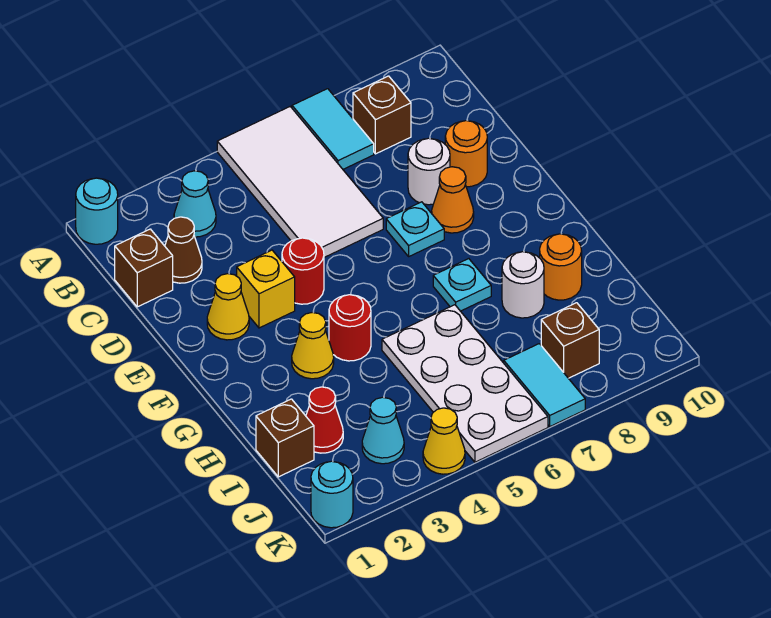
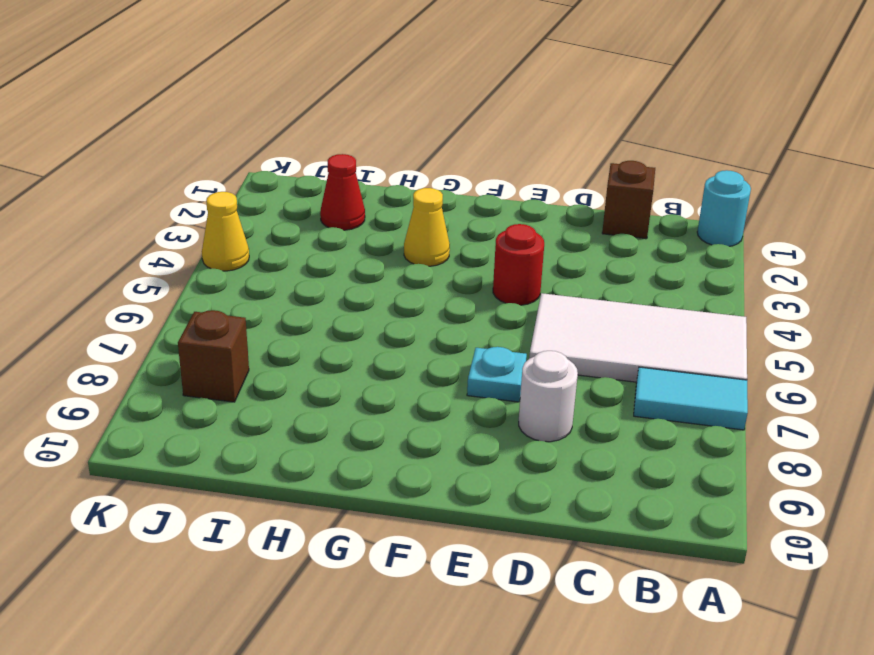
none -> cyan 1x1 cone [174,171,216,237]
none -> brown 1x1 brick [353,76,411,154]
none -> brown 1x1 cone [165,217,202,283]

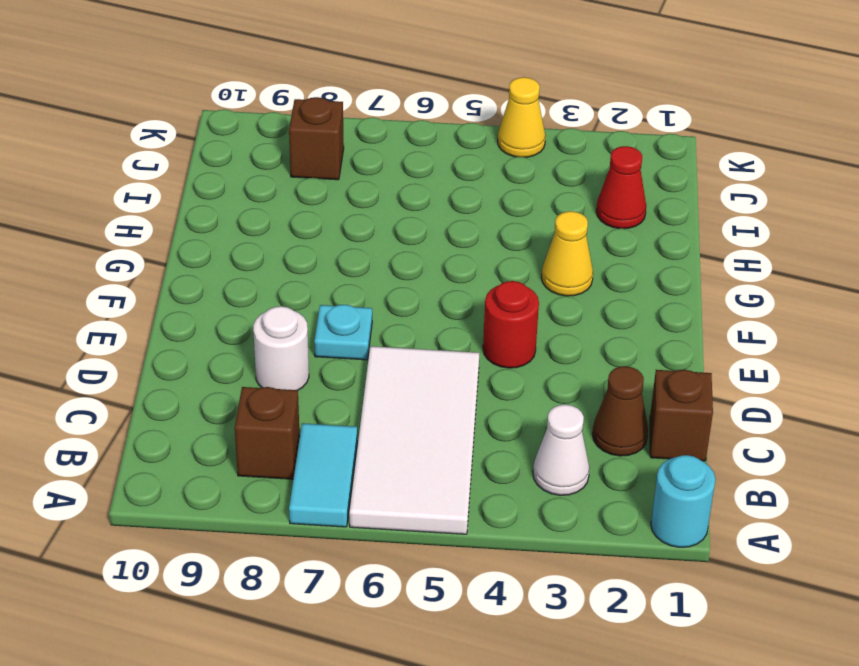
white 1x1 cone [533,405,590,495] -> cyan 1x1 cone [174,171,216,237]
none -> orange 1x1 round brick [445,121,487,187]
none -> yellow 1x1 cone [207,274,249,340]
none -> yellow 1x1 brick [237,250,295,328]

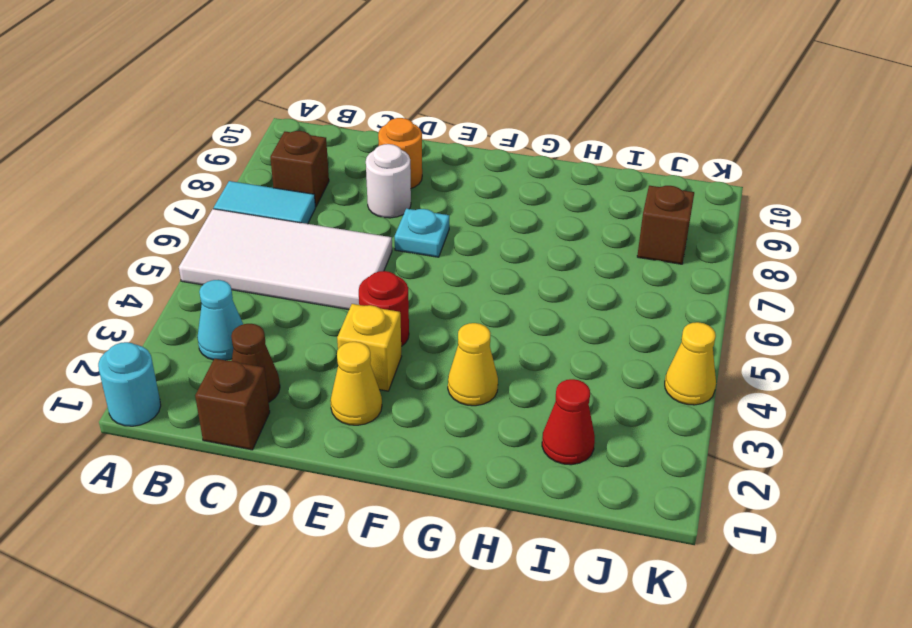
none -> orange 1x1 cone [432,167,474,233]
none -> red 1x1 round brick [329,295,371,361]
none -> cyan 1x1 plate [433,259,491,311]

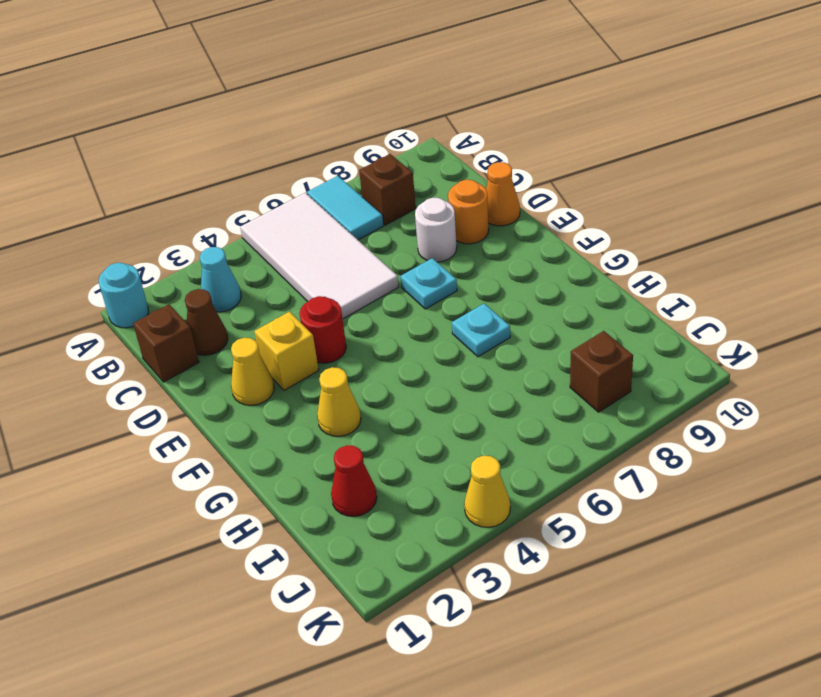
orange 1x1 cone [486,162,520,226] -> orange 1x1 cone moved to [432,167,474,233]
none -> red 1x1 round brick [329,295,371,361]
none -> white 2x4 plate [382,305,548,462]
none -> white 1x1 round brick [502,252,544,318]

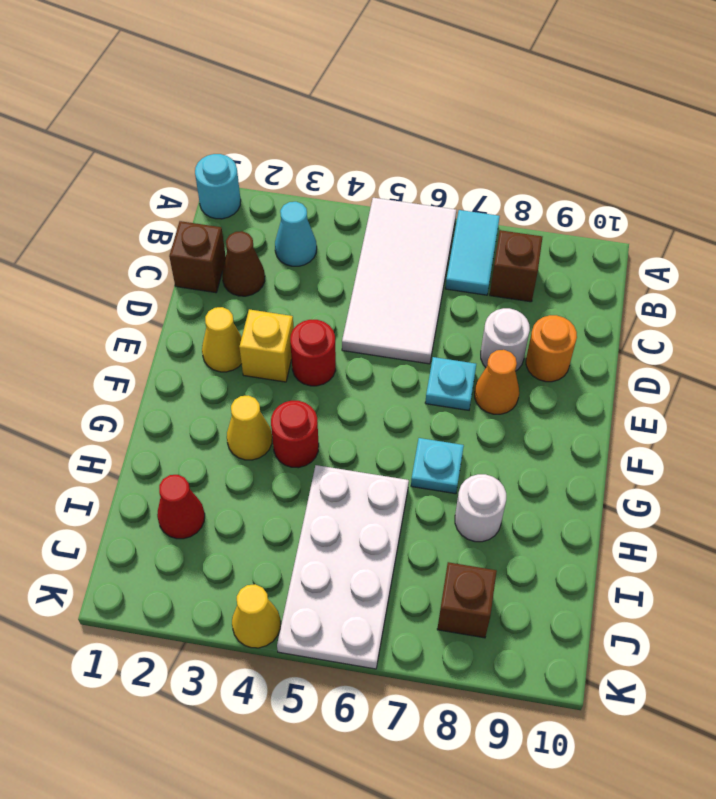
none -> orange 1x1 round brick [540,234,582,300]
none -> brown 1x1 brick [256,399,314,477]
none -> cyan 1x1 cone [362,397,404,464]

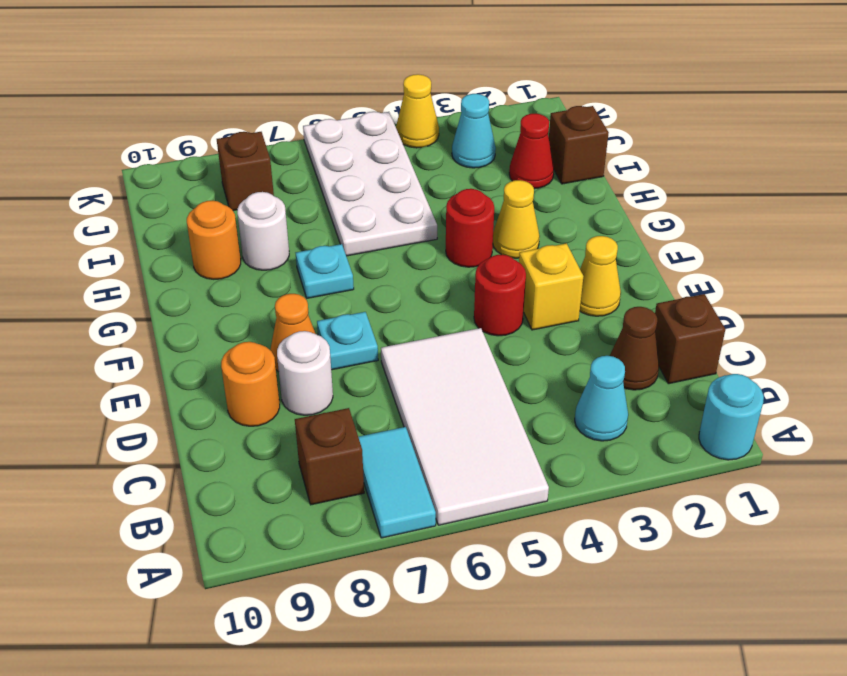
none -> cyan 1x2 tile [504,344,585,426]
none -> cyan 1x1 round brick [311,461,353,528]

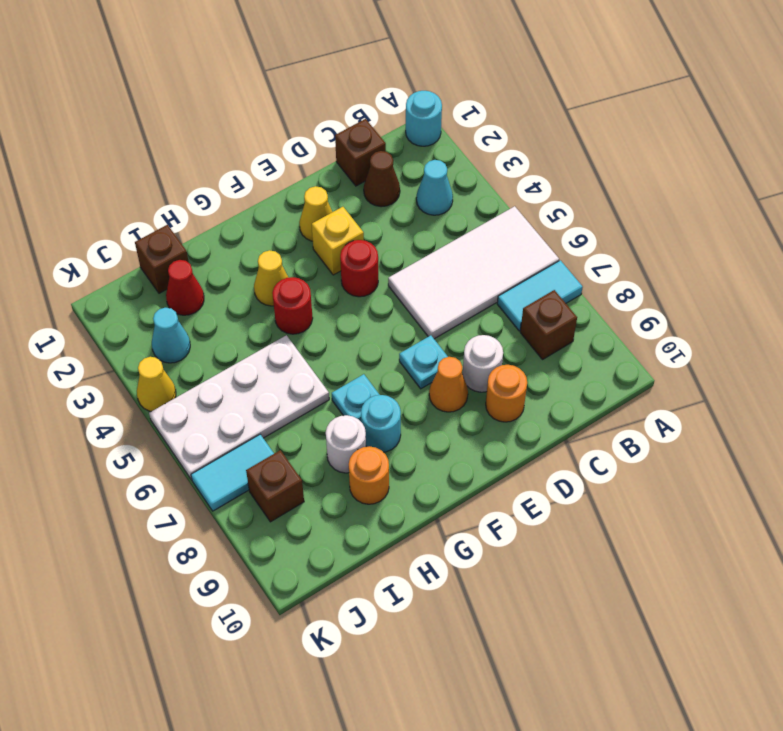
cyan 1x1 round brick [361,395,401,452] -> cyan 1x1 round brick moved to [311,461,353,528]

